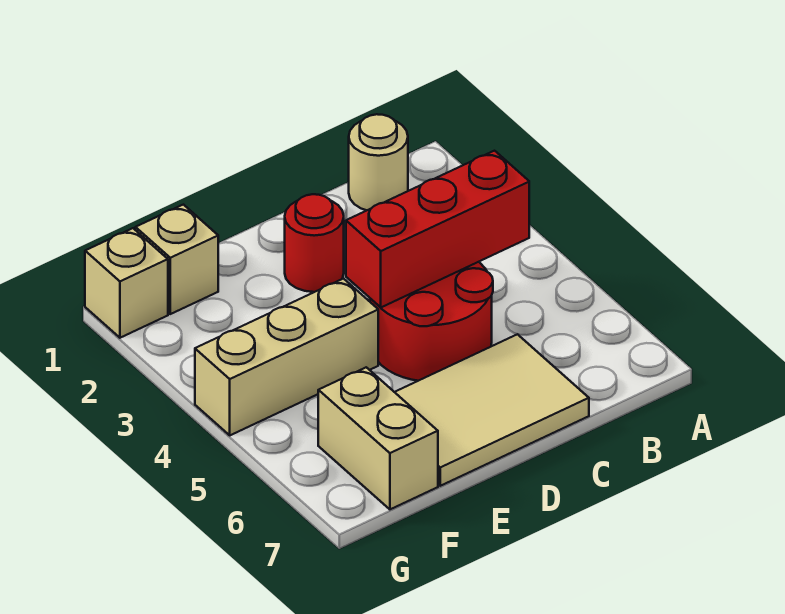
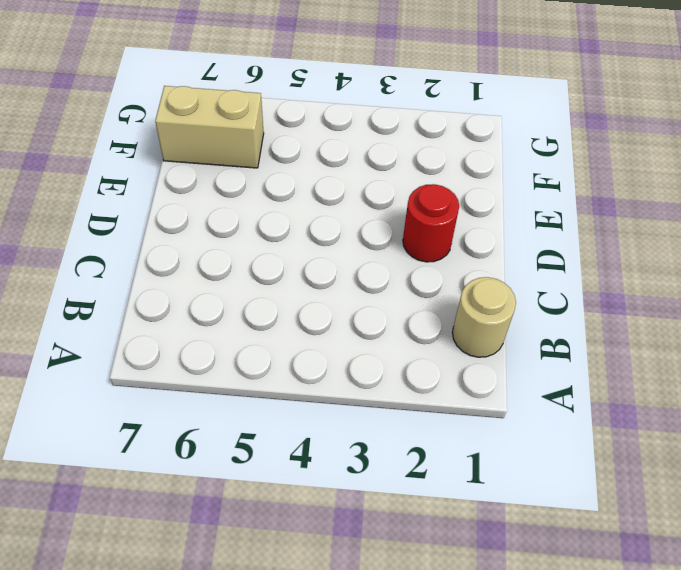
none -> red 2x2 round brick [370,262,493,381]
none -> tan 2x3 tile [395,334,589,486]

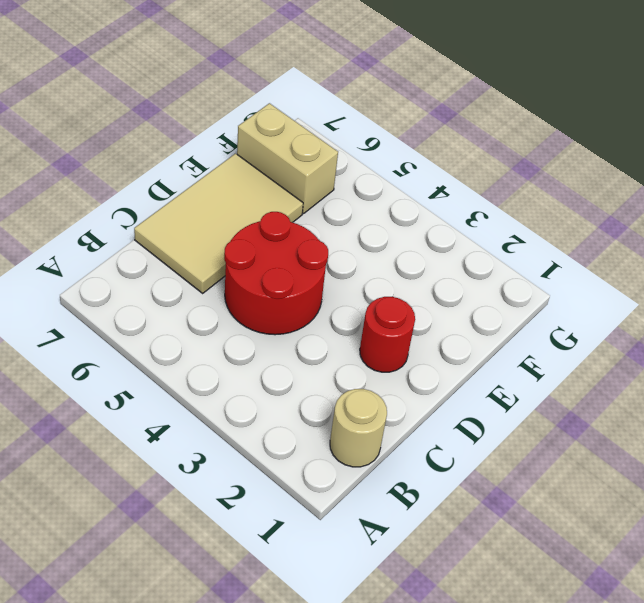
none -> tan 1x3 brick [195,279,378,435]
none -> tan 1x1 brick [135,205,218,314]

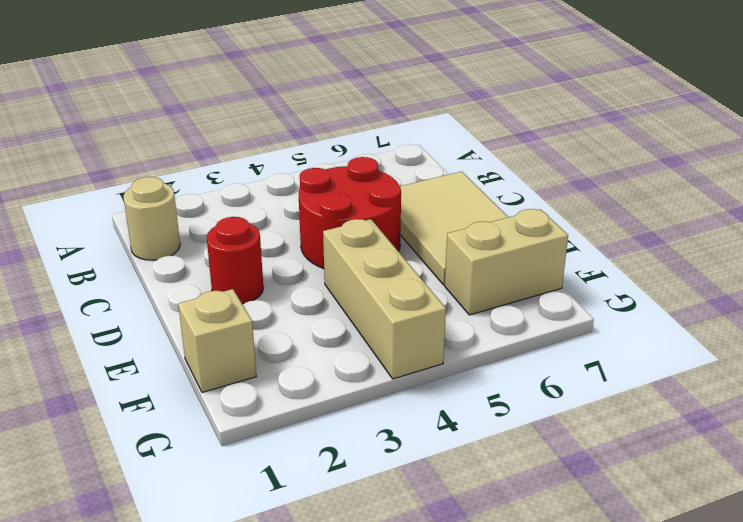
none -> tan 1x1 brick [85,228,168,338]
none -> red 1x3 brick [346,151,529,307]

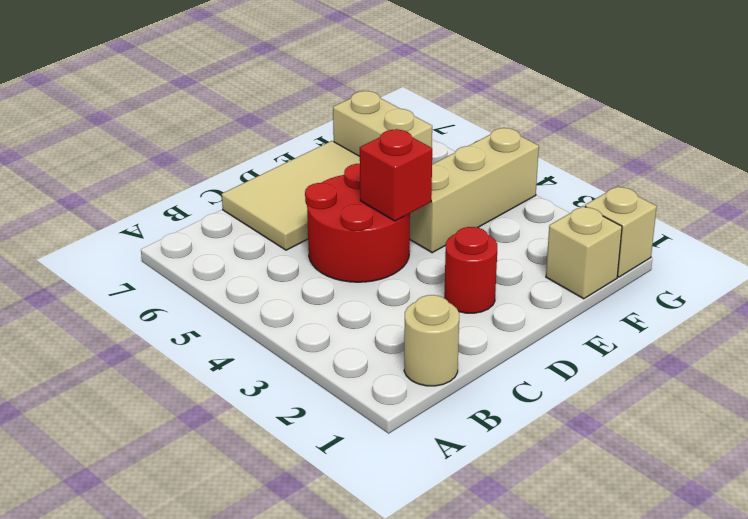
red 1x1 brick [360,129,432,221] -> red 1x3 brick [346,151,529,307]

